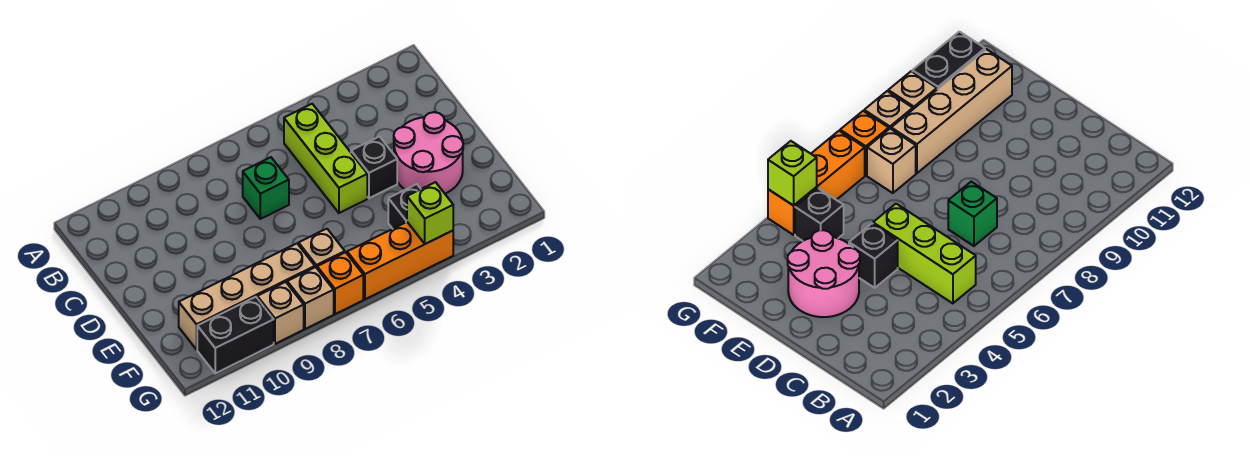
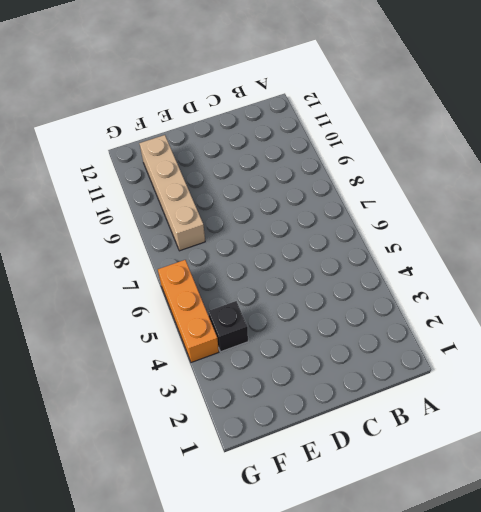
none -> lime 1x3 brick [284,104,367,213]
none -> green 1x1 brick [243,157,289,219]
none -> pink 2x2 round brick [394,112,463,194]

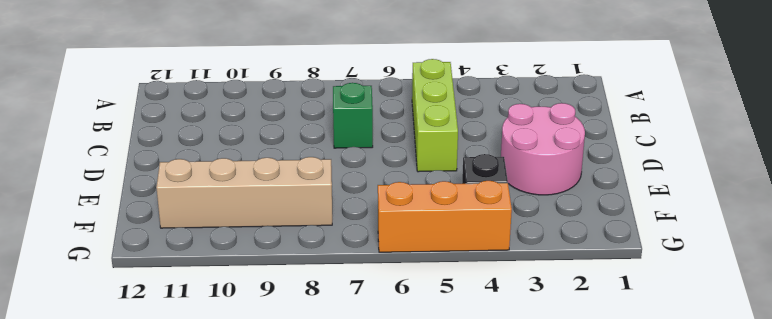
none -> black 1x1 brick [351,137,397,198]
none -> tan 1x1 brick [299,229,345,268]
none -> orange 1x1 brick [317,252,363,314]

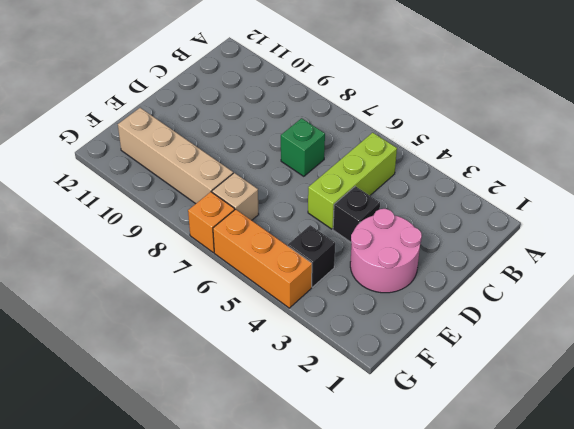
none -> tan 1x1 brick [287,267,334,329]
none -> tan 1x1 brick [257,282,304,344]
none -> black 1x2 brick [197,297,274,373]

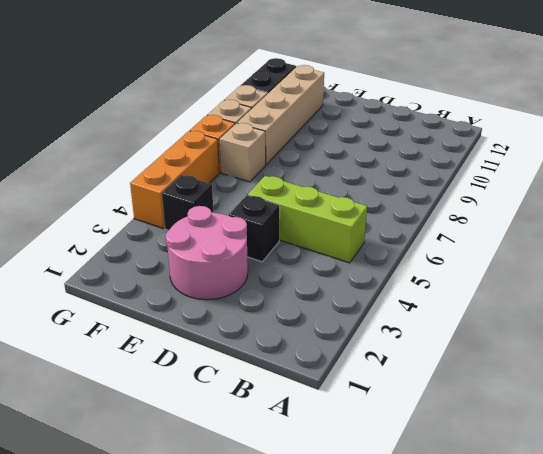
none -> green 1x1 brick [243,157,289,219]
none -> lime 1x1 brick [407,182,453,244]

